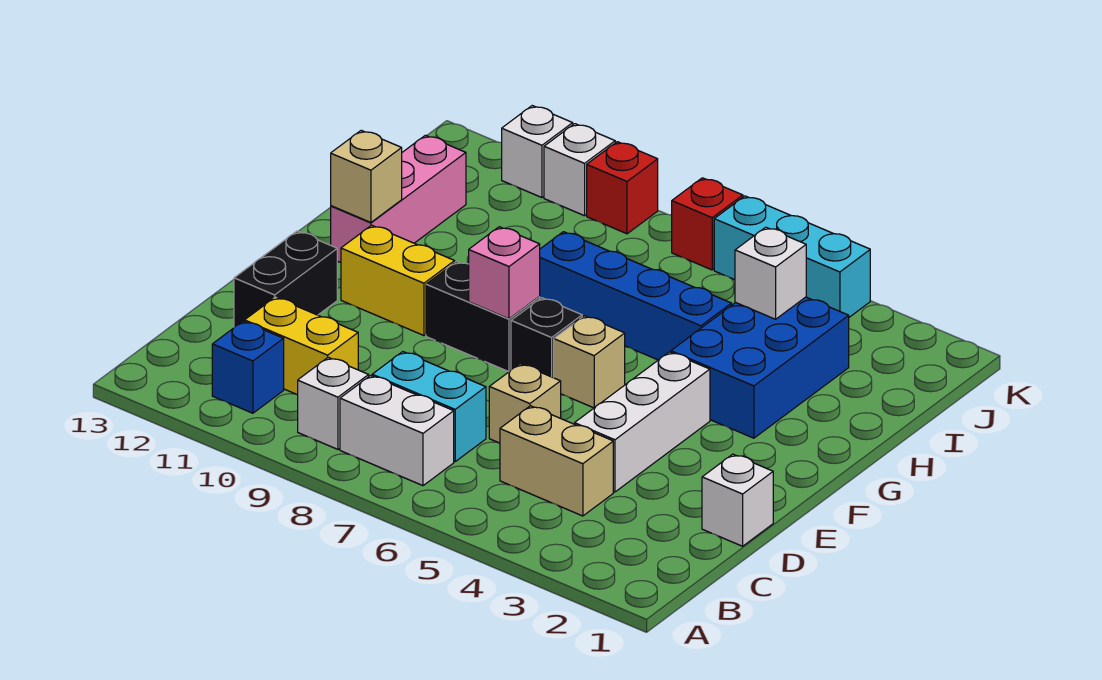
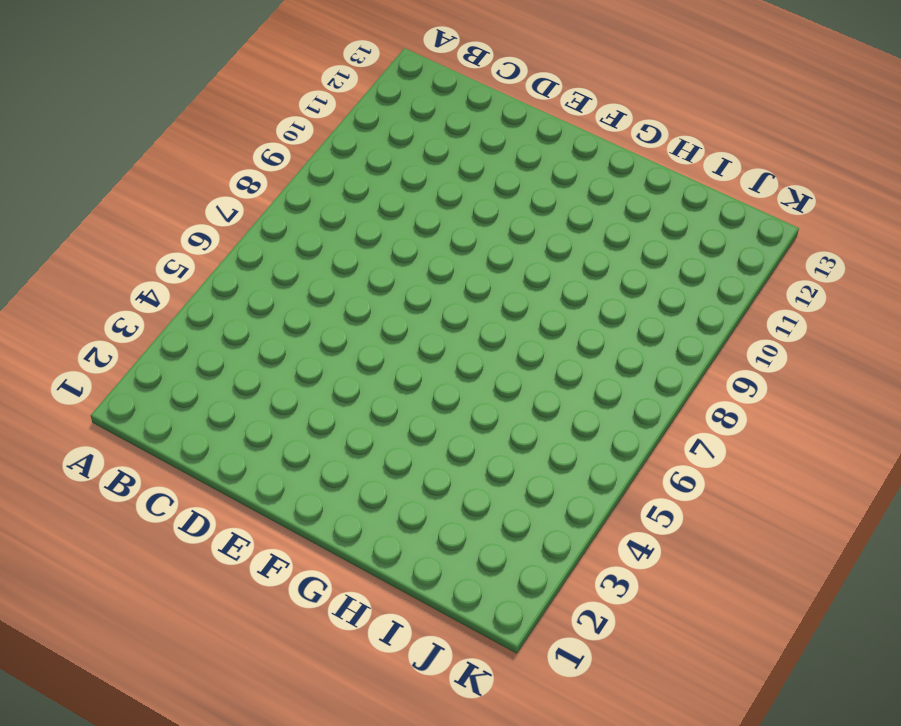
none -> white 1x2 brick [340,375,454,486]
none -> white 1x1 brick [298,357,369,449]
none -> blue 1x1 brick [212,321,284,413]

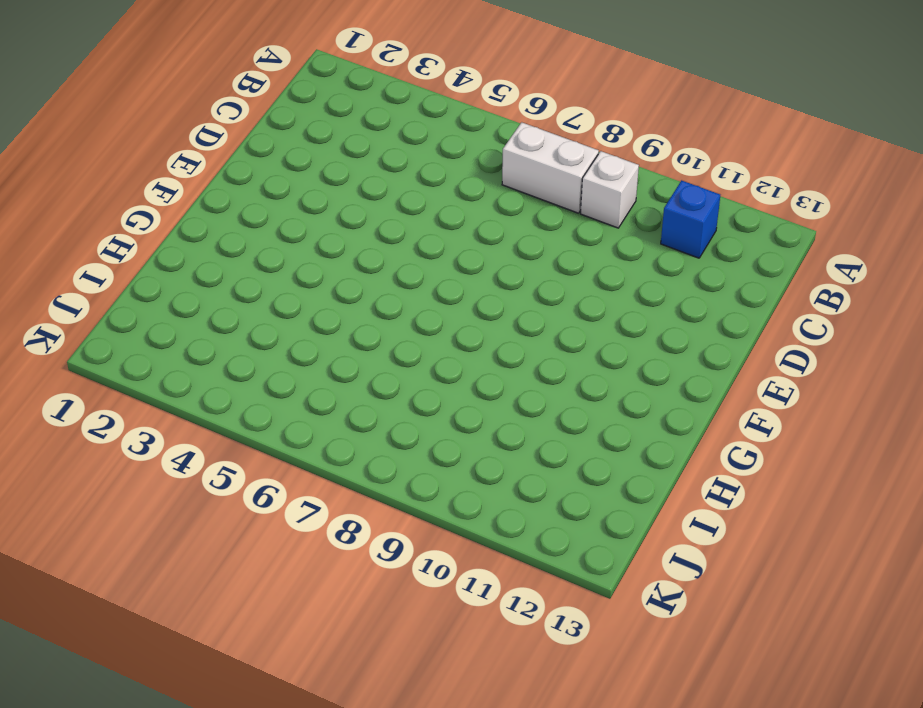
none -> tan 1x2 brick [500,406,613,516]
none -> cyan 1x2 brick [372,352,486,462]
none -> yellow 1x2 brick [245,297,358,395]

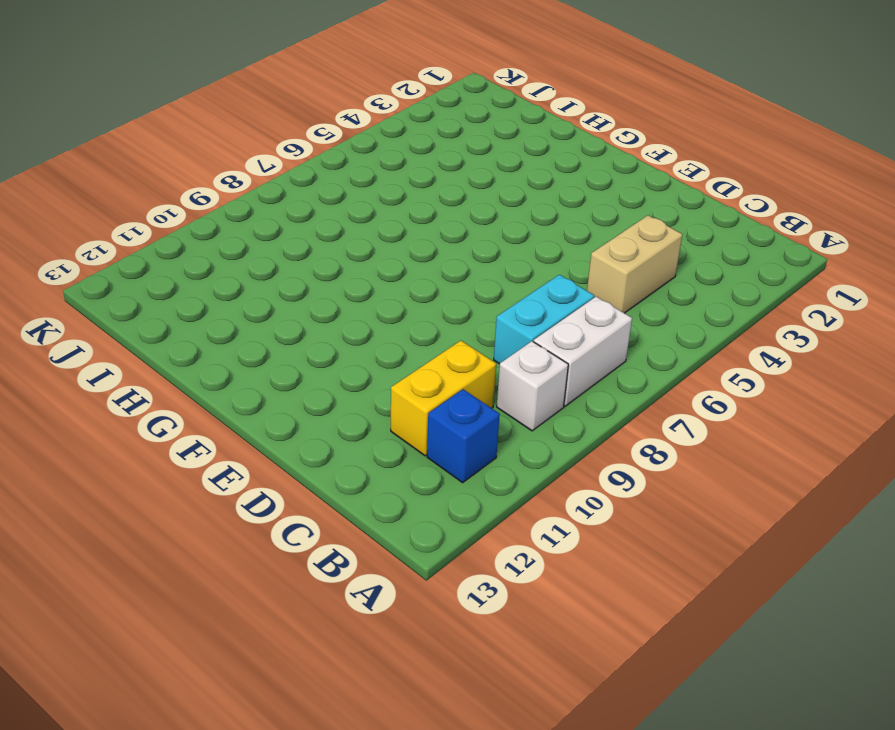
none -> white 1x1 brick [702,454,773,546]
none -> white 1x3 brick [575,352,710,492]
none -> tan 1x1 brick [489,364,561,443]

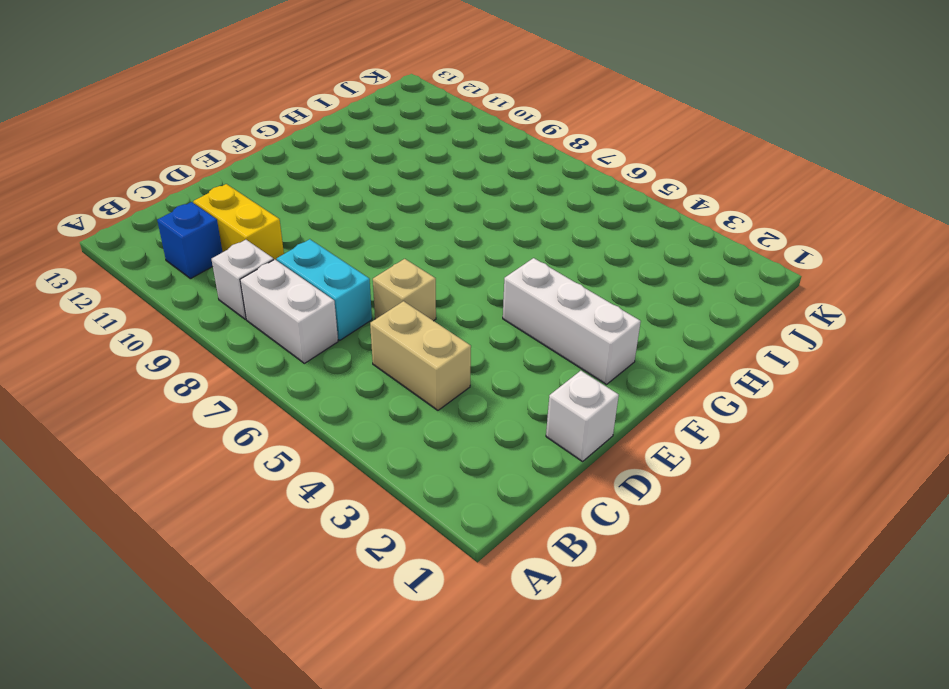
white 1x3 brick [503,258,641,384] -> white 1x3 brick turned to [575,352,710,492]
none -> black 1x2 brick [234,231,337,327]
none -> tan 1x1 brick [554,316,625,408]
none -> black 1x1 brick [511,298,582,378]

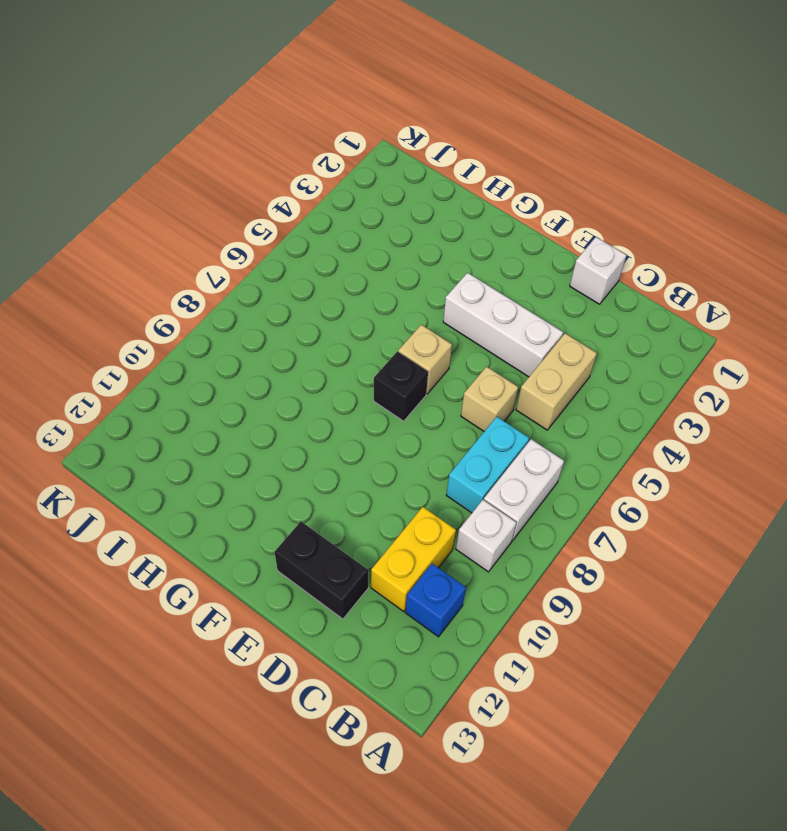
none -> black 1x2 brick [426,261,540,372]
none -> yellow 1x2 brick [341,225,455,335]
none -> blue 2x3 brick [671,297,849,438]

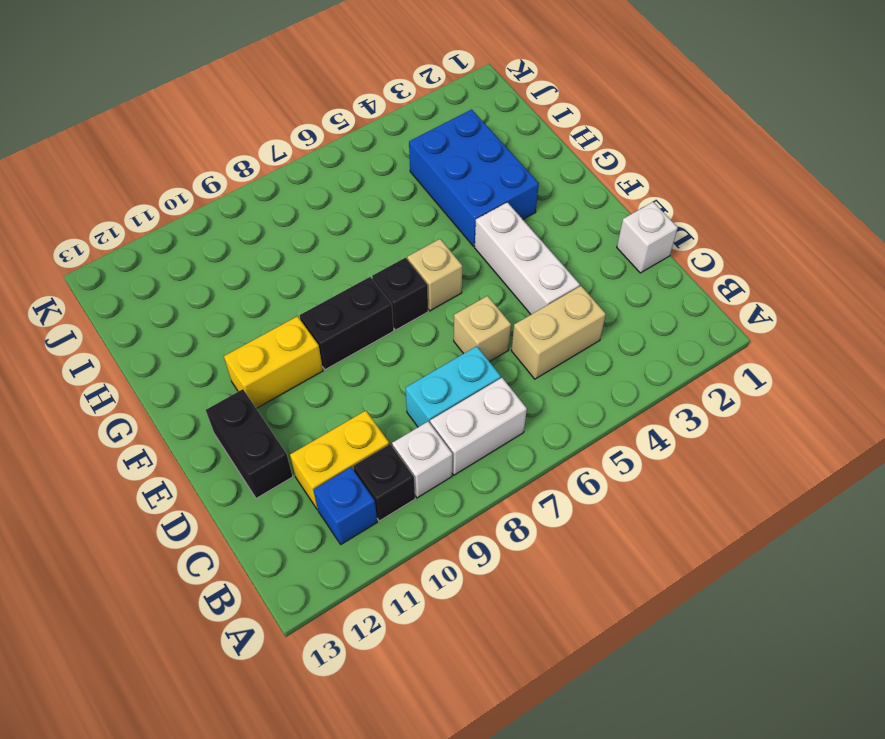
black 1x1 brick [353,444,415,521] -> none
none -> pink 1x3 brick [331,135,466,263]
none -> blue 1x4 brick [539,232,732,360]
none -> cyan 1x3 brick [714,196,870,317]

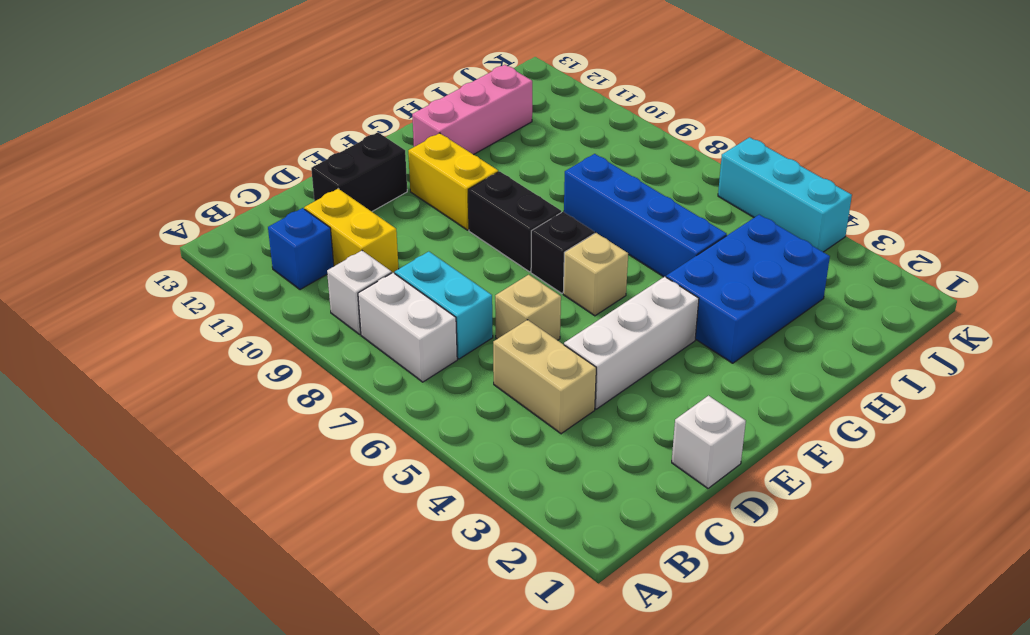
none -> red 1x1 brick [672,178,743,270]
none -> red 1x1 brick [587,142,658,234]
none -> white 1x1 brick [544,124,615,216]

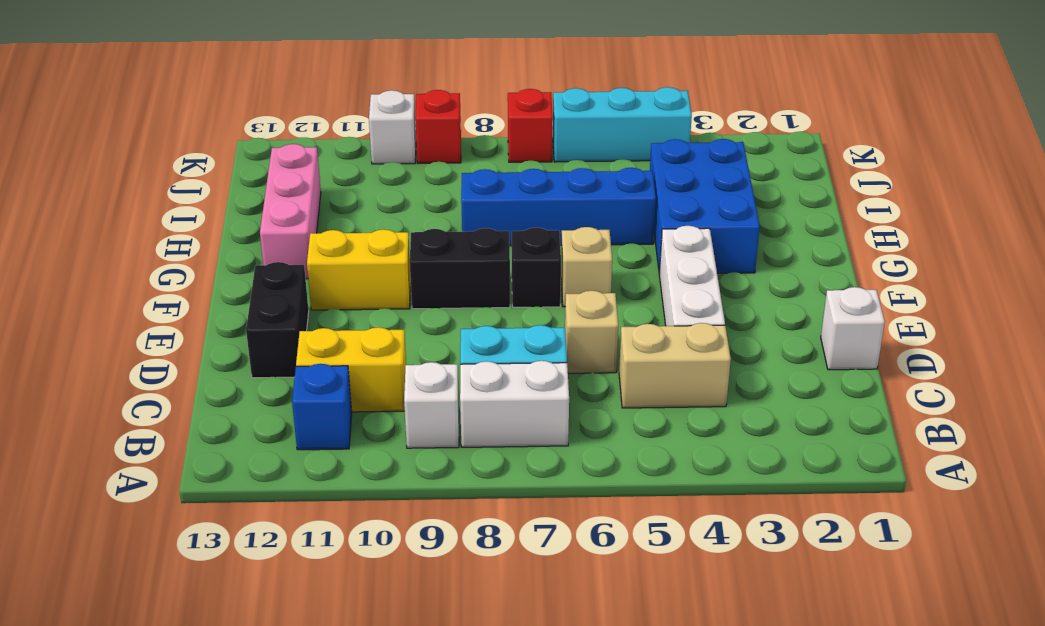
none -> white 1x1 brick [502,106,573,198]
none -> pink 1x1 brick [469,227,540,319]
none -> tan 1x1 brick [331,130,402,222]

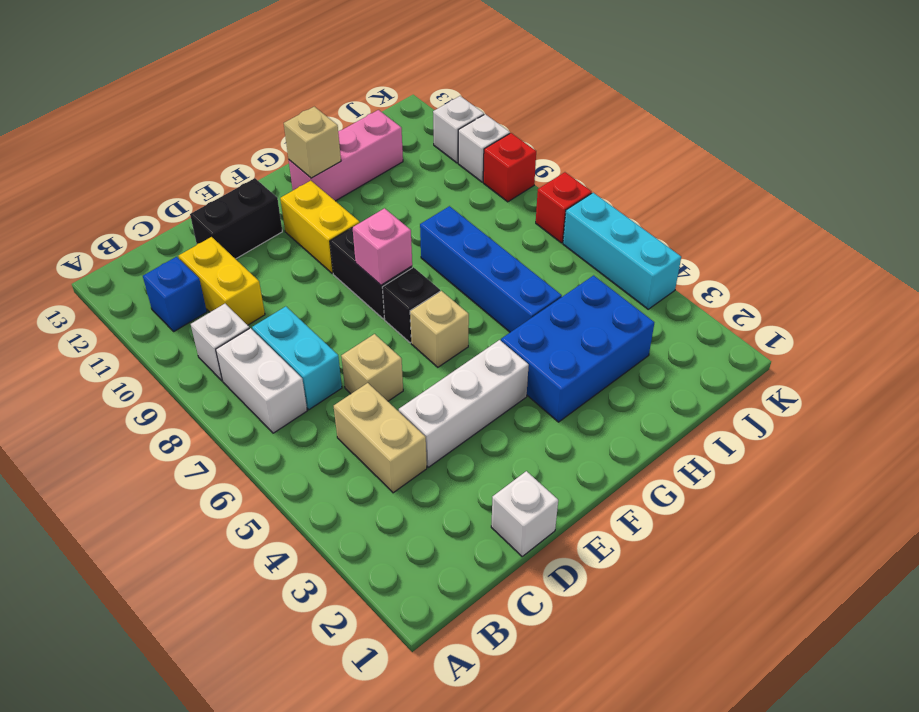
none -> white 1x1 brick [735,227,806,319]

